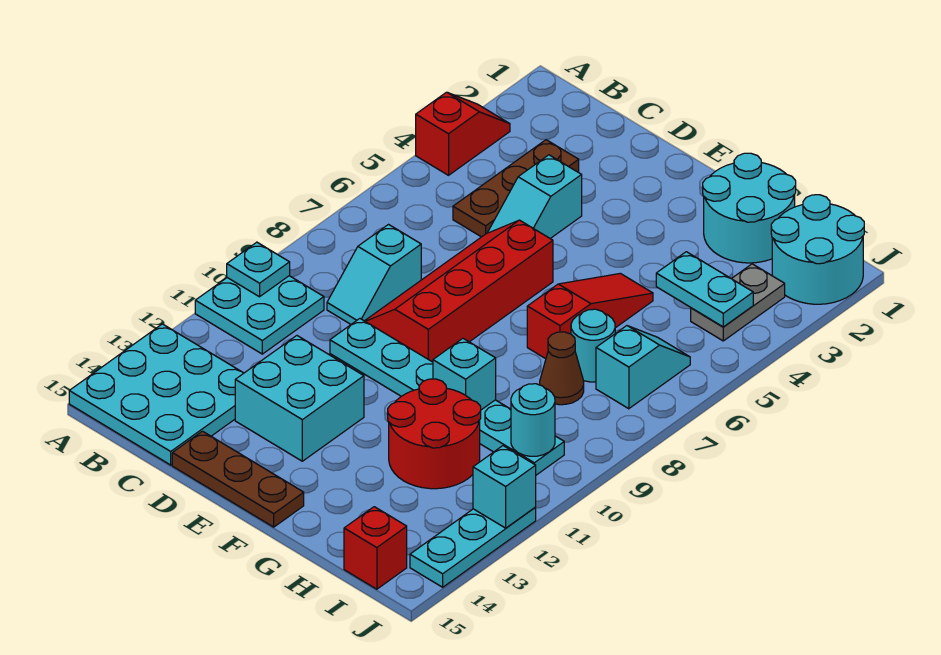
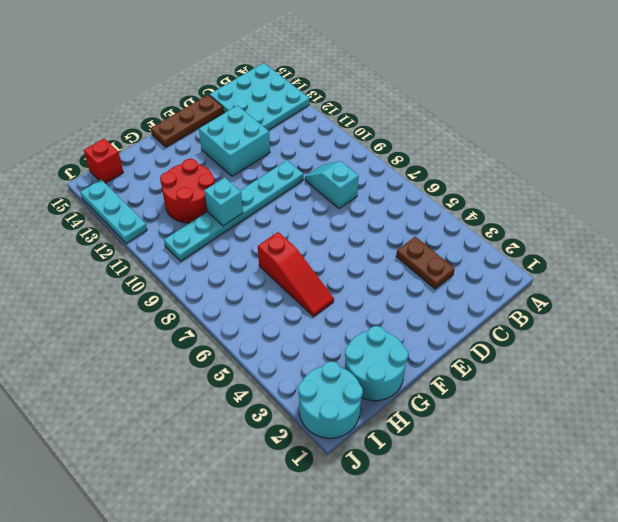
brown 1x2 plate [396,237,455,289] -> brown 1x3 plate [453,140,579,237]
none -> red 1x2 slope [416,92,510,175]
none -> cyan 2x2 plate [195,276,324,354]
none -> cyan 1x2 slope [488,155,582,239]

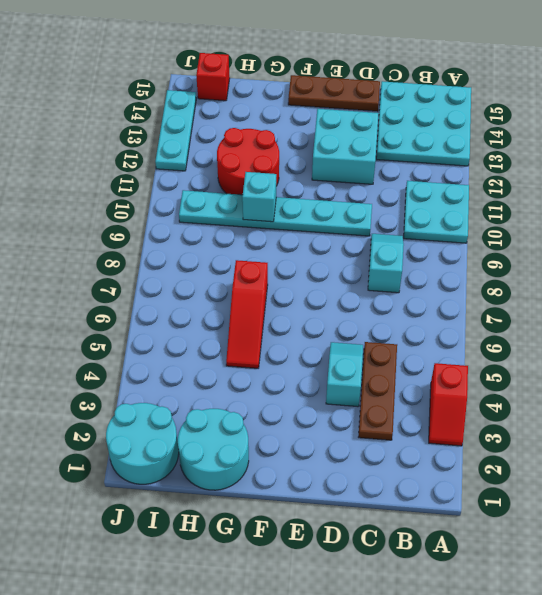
none -> red 2x4 slope [365,220,553,362]
none -> cyan 1x1 round brick [571,309,615,382]
none -> brown 1x1 cone [540,332,584,405]

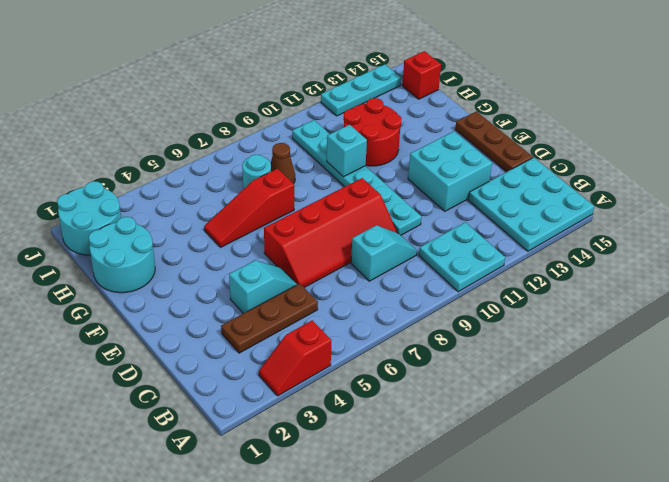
none -> grey 1x2 plate [691,264,785,341]
none -> cyan 1x2 slope [596,326,690,409]
none -> cyan 1x1 plate [227,242,290,297]

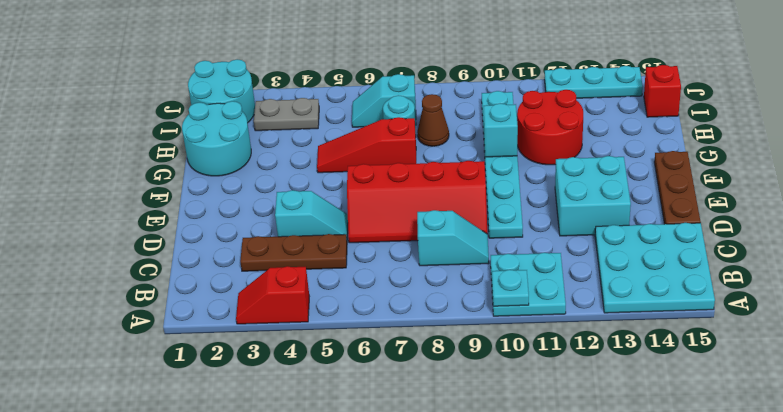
none -> cyan 1x2 plate [656,252,753,327]
none -> cyan 1x1 round brick [511,384,555,456]
none -> cyan 1x1 brick [473,446,536,528]

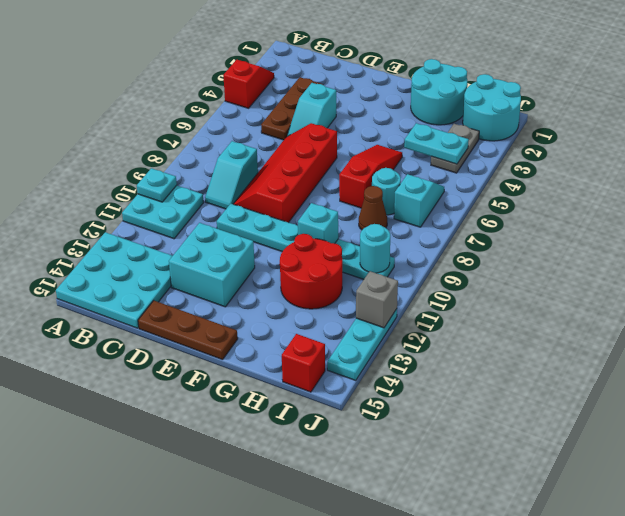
grey 1x1 brick [356,271,398,328] -> cyan 1x1 brick [473,446,536,528]

